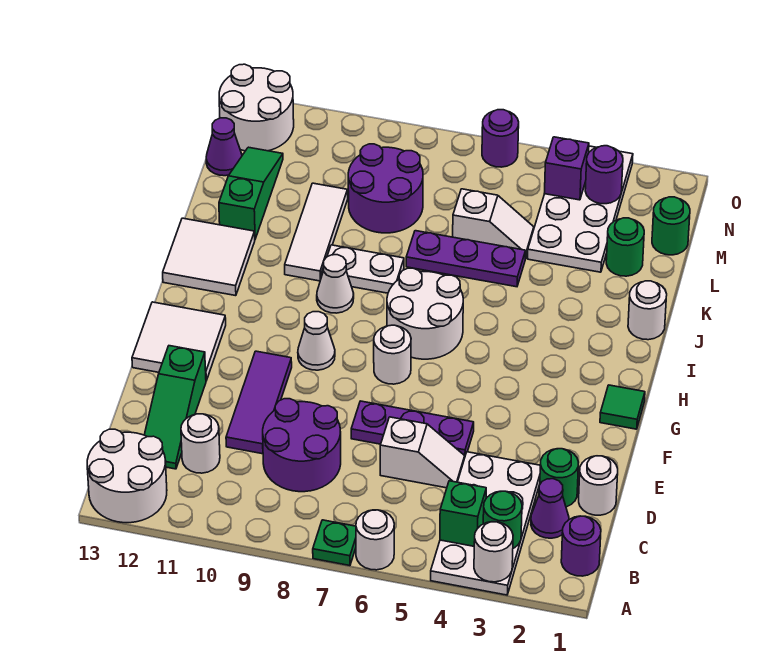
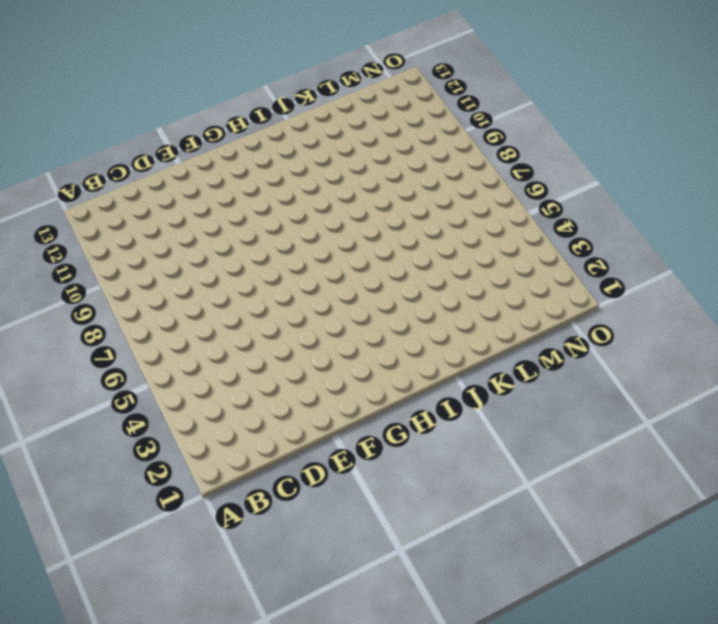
none -> white 2x4 plate [431,452,540,595]
none -> white 1x1 round brick [356,510,394,570]
none -> green 1x1 plate [313,520,356,566]
none -> white 2x2 round brick [87,429,167,523]

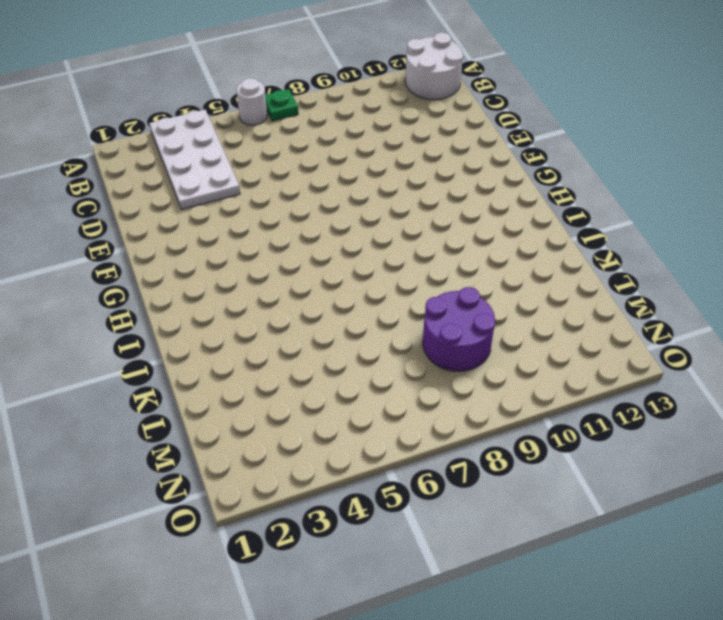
none -> purple 1x1 round brick [561,516,601,576]
none -> purple 1x1 cone [531,479,569,538]
none -> purple 2x2 round brick [263,399,341,492]
none -> white 1x1 round brick [181,414,220,473]

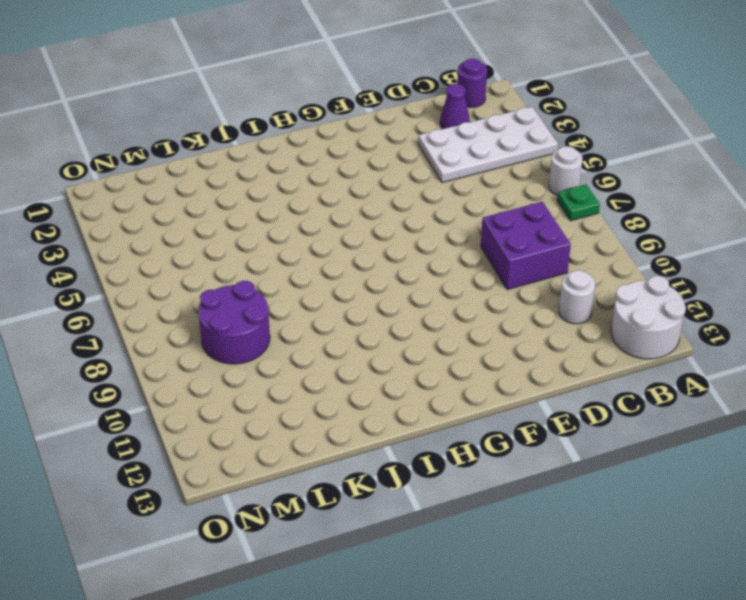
purple 2x2 brick [481,202,571,290] -> purple 2x2 round brick [263,399,341,492]
none -> green 1x3 slope [144,346,206,469]
none -> white 1x1 round brick [579,456,618,515]
none -> green 1x1 round brick [540,449,579,507]
none -> white 1x2 slope [380,417,465,488]

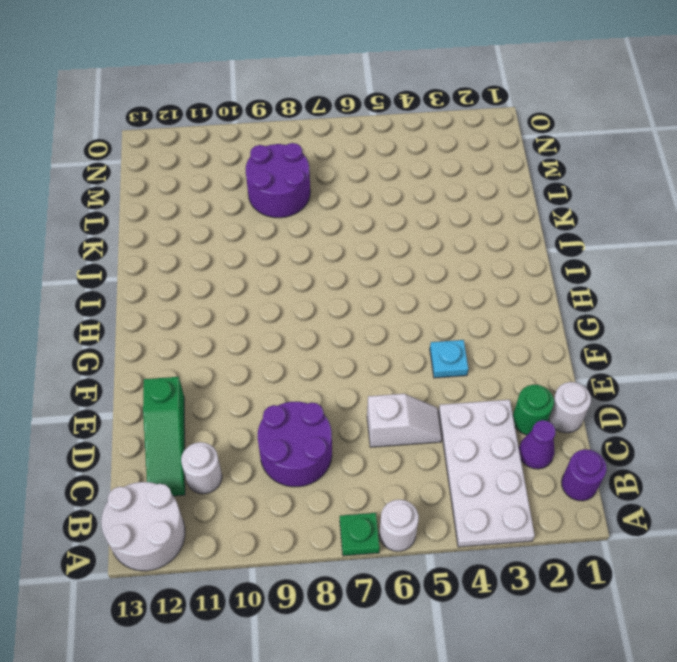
cyan 1x1 plate [430,340,469,378] -> none
none -> purple 1x3 tile [226,351,292,454]
none -> purple 1x3 plate [351,401,474,456]
none -> white 2x2 tile [132,302,226,381]
none -> green 1x1 tile [600,385,645,429]

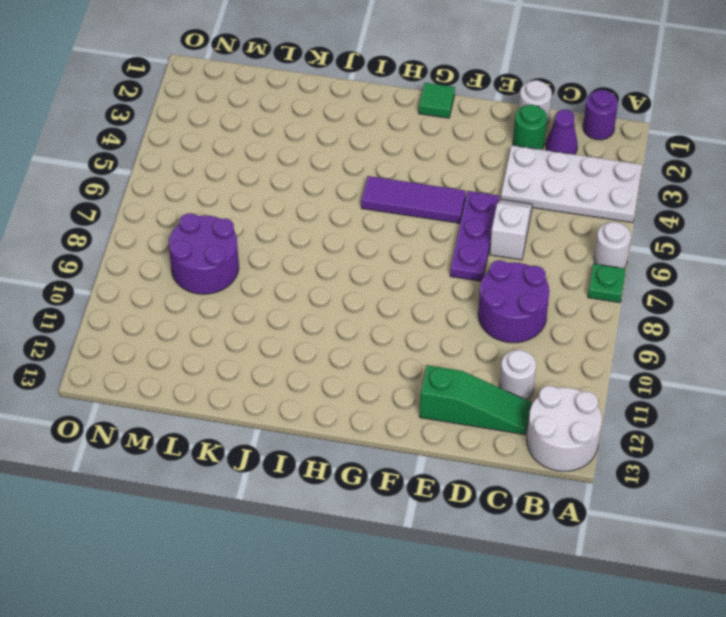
purple 1x3 tile [361,176,466,223] -> purple 1x3 tile moved to [226,351,292,454]
none -> white 2x2 tile [132,302,226,381]
none -> white 1x1 round brick [374,325,411,384]
none -> white 1x1 cone [298,312,335,370]
none -> white 2x2 round brick [387,268,463,359]

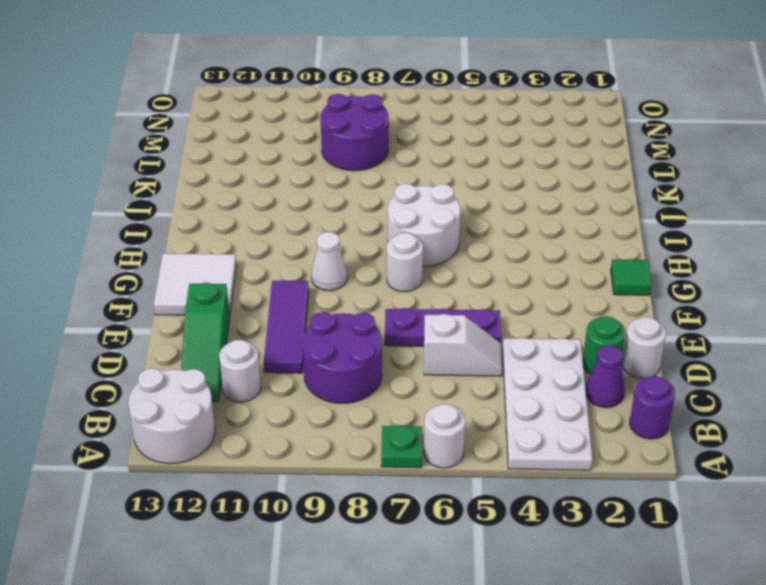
none -> white 1x1 cone [317,255,354,313]
none -> white 2x2 tile [163,218,255,296]
none -> white 1x1 round brick [628,281,667,340]
none -> white 1x2 plate [322,245,404,293]

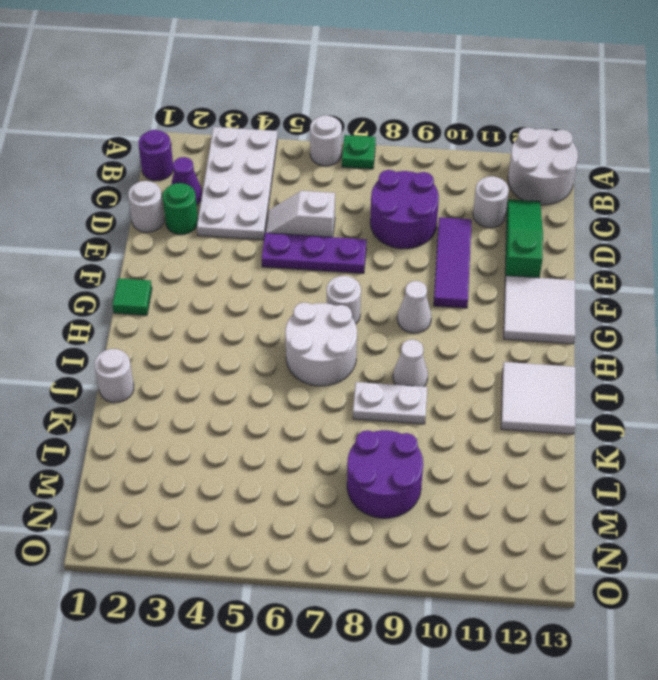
none -> white 1x3 tile [285,183,348,281]
none -> purple 1x3 plate [406,231,526,287]
none -> green 1x3 slope [219,147,283,239]
none -> green 1x1 round brick [606,218,644,276]

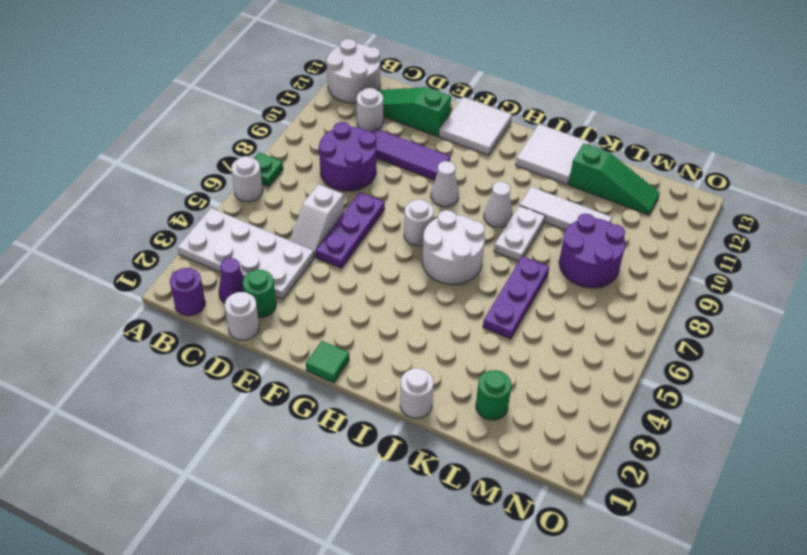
none -> white 2x4 plate [528,146,633,272]
none -> white 1x2 slope [453,189,534,259]
none -> green 1x1 round brick [652,197,690,255]
none -> purple 1x1 cone [206,118,242,176]

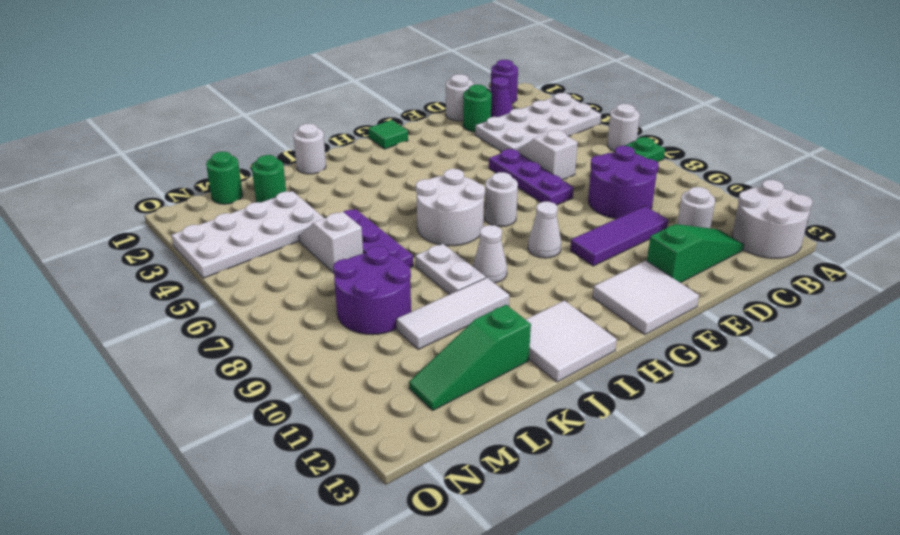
none -> purple 1x1 cone [206,118,242,176]
none -> white 2x2 round brick [219,64,294,151]
none -> purple 1x1 round brick [482,110,519,167]
none -> white 1x1 round brick [474,522,513,582]

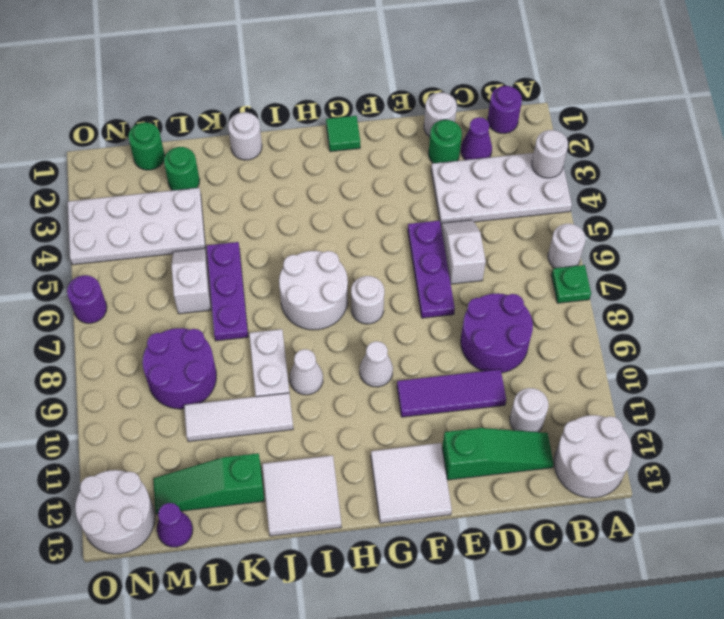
none -> green 1x1 round brick [483,491,522,548]
none -> green 1x1 brick [440,481,486,546]
none -> purple 1x1 round brick [585,146,623,204]
none -> purple 1x1 brick [544,137,589,200]

